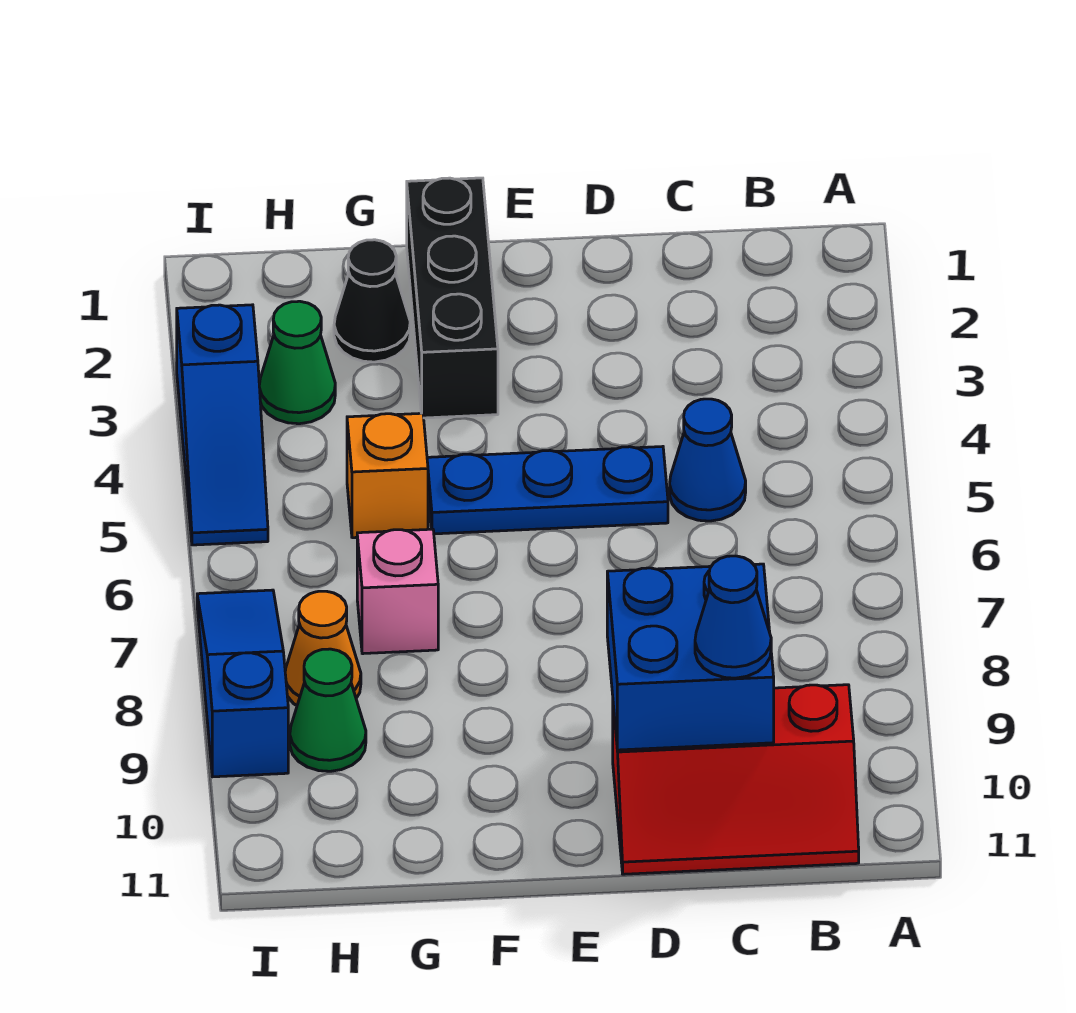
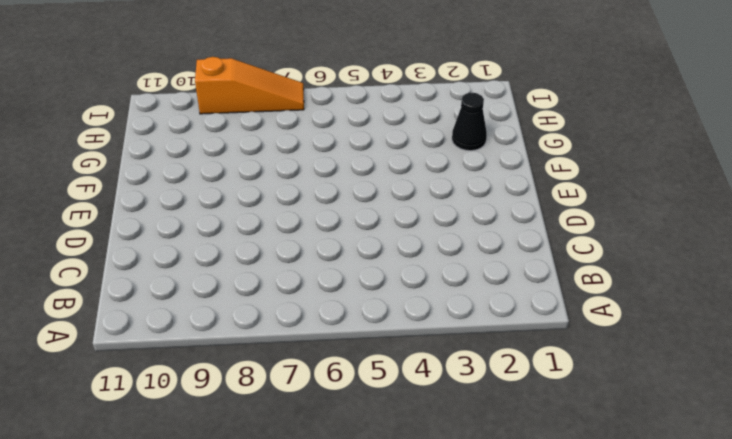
orange 1x3 slope [195,57,304,114] -> blue 1x3 slope [197,590,288,777]
none -> red 2x3 slope [613,685,859,874]
none -> blue 1x1 cone [670,399,746,521]
none -> blue 1x3 plate [427,447,668,534]

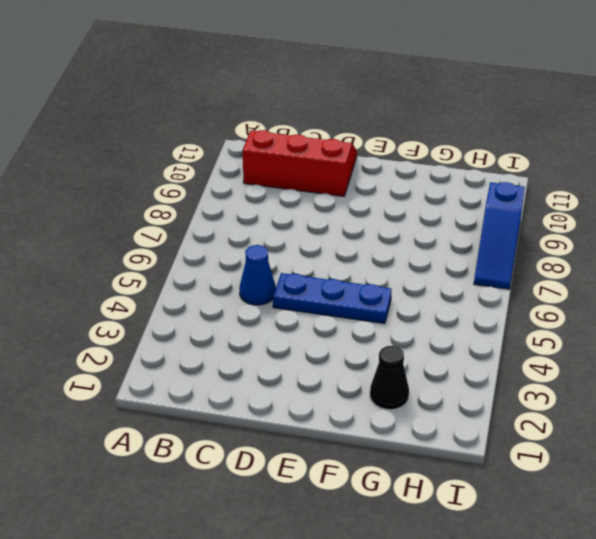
none -> black 1x3 brick [407,178,498,418]
none -> orange 1x1 brick [347,413,428,538]
none -> pink 1x1 brick [357,529,438,654]

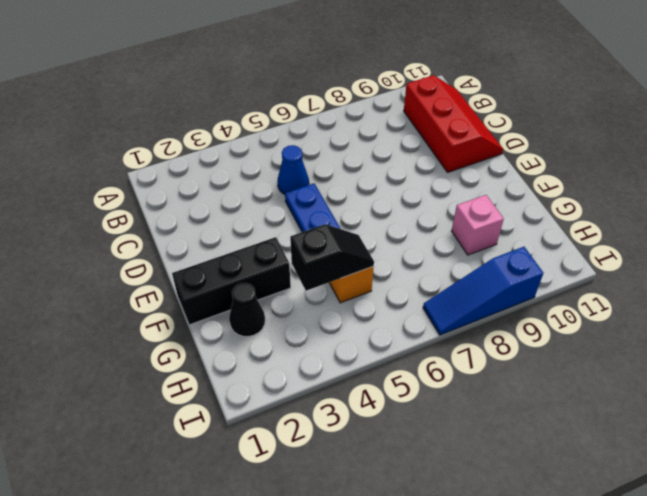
black 1x2 slope [290,224,374,291] -> none
pink 1x1 brick [452,195,504,255] -> pink 1x1 brick moved to [357,529,438,654]
none -> green 1x1 cone [259,301,335,424]
none -> orange 1x1 cone [285,591,361,705]
none -> green 1x1 cone [290,649,366,771]

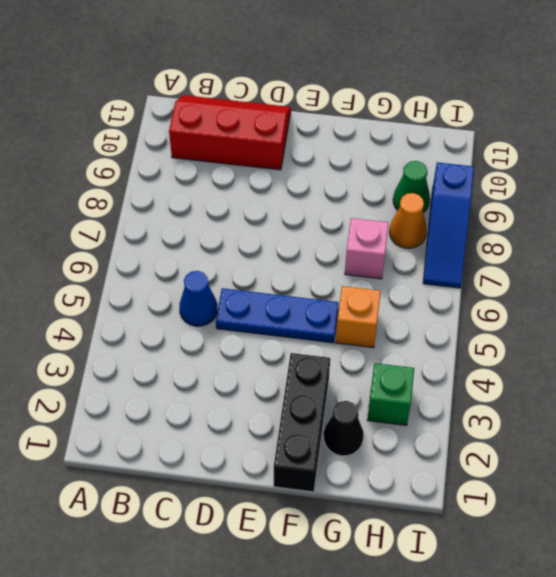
green 1x1 brick [368,363,414,425] -> green 1x1 cone [259,301,335,424]
none -> blue 1x3 slope [177,305,268,545]
none -> blue 2x2 brick [607,564,774,750]
none -> blue 1x1 cone [695,556,771,678]

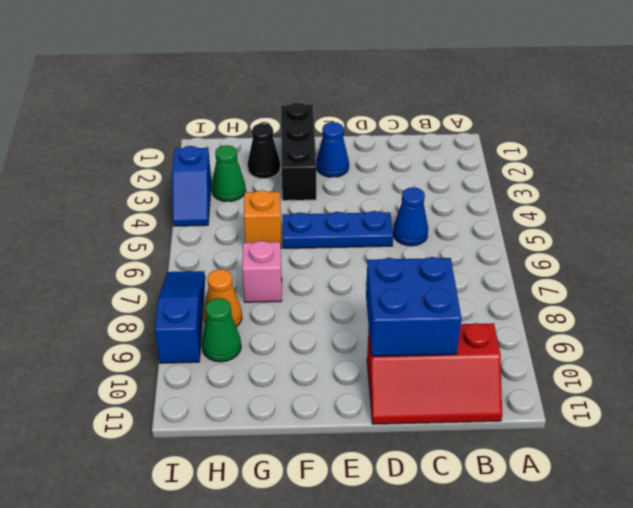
blue 1x1 cone [316,122,349,177] -> blue 1x1 cone moved to [695,556,771,678]
blue 1x2 slope [172,146,211,226] -> blue 1x3 slope [177,305,268,545]

